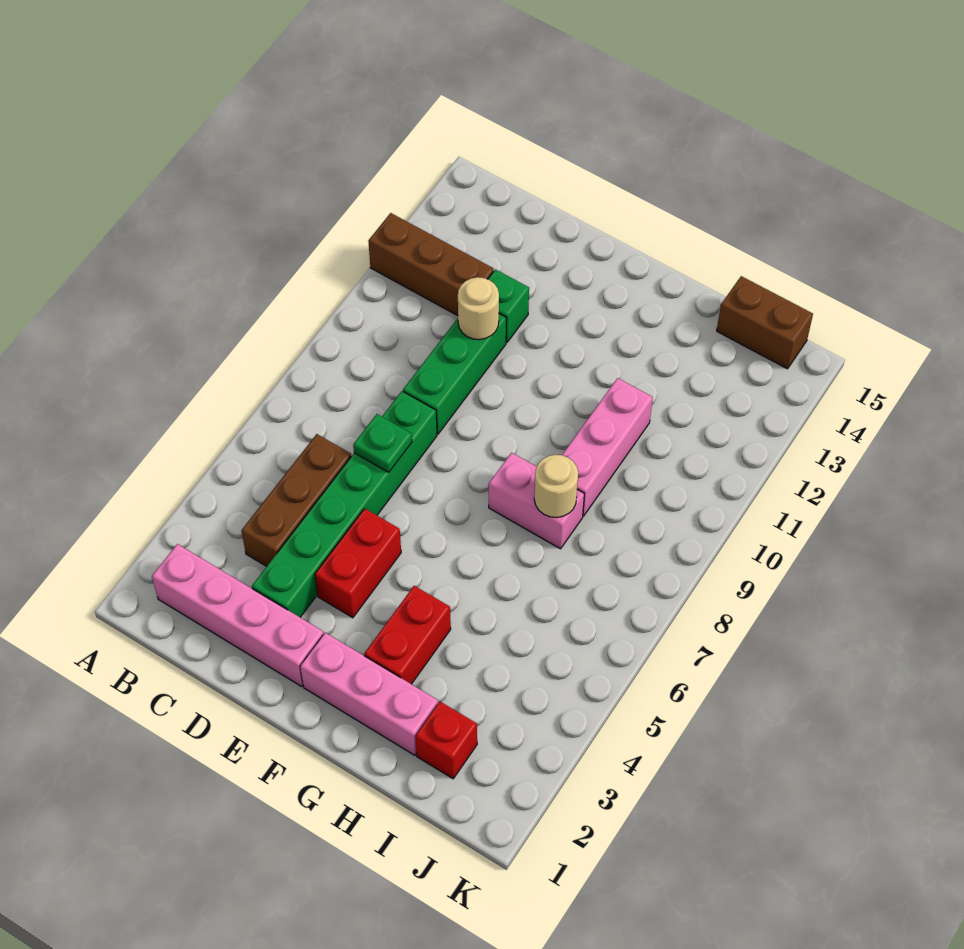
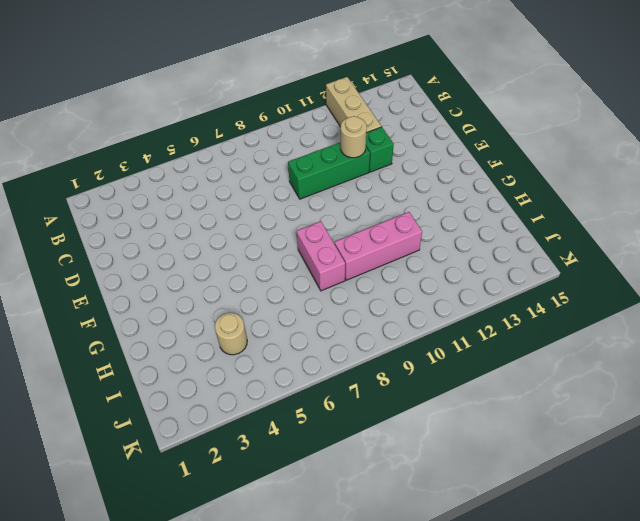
tan 1x3 brick [326,77,381,133] -> brown 1x3 brick [368,213,494,316]
tan 1x1 round brick [215,313,247,355] -> tan 1x1 round brick moved to [534,455,578,518]
none -> pink 1x4 brick [152,544,324,687]
none -> brown 1x3 brick [241,434,351,566]
none -> green 1x6 brick [252,391,437,617]

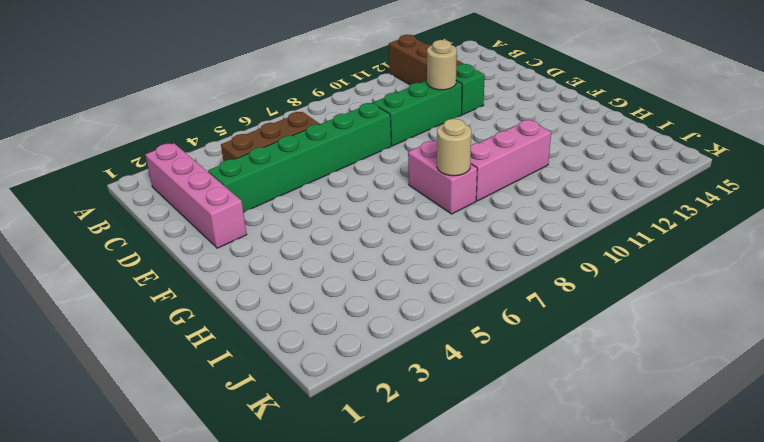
none -> red 1x2 brick [315,509,401,618]
none -> pink 1x3 brick [300,633,438,755]
none -> red 1x2 brick [364,586,451,684]

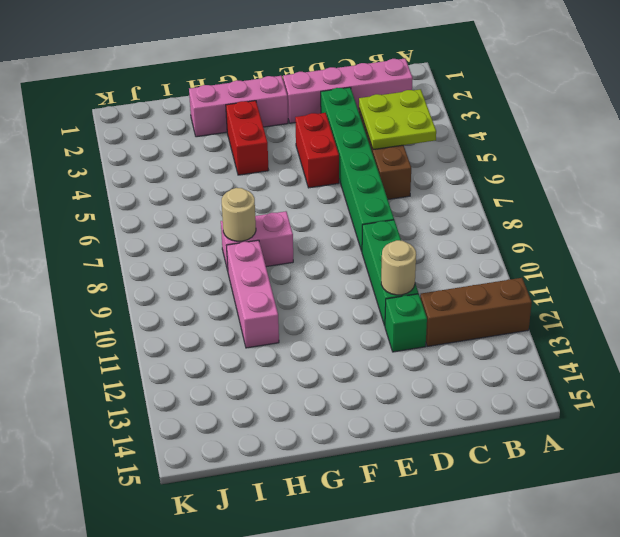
lime 2x2 plate [359,89,436,150] -> none
none -> red 1x1 brick [415,702,477,779]
none -> brown 1x2 brick [717,276,813,369]
none -> green 1x1 plate [353,414,412,472]

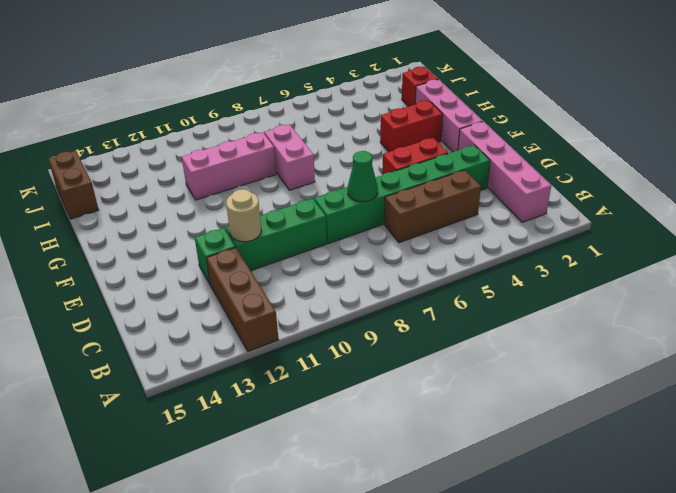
green 1x1 cone [348,151,378,202] -> green 1x1 plate [353,414,412,472]
none -> tan 1x1 round brick [534,455,578,518]

